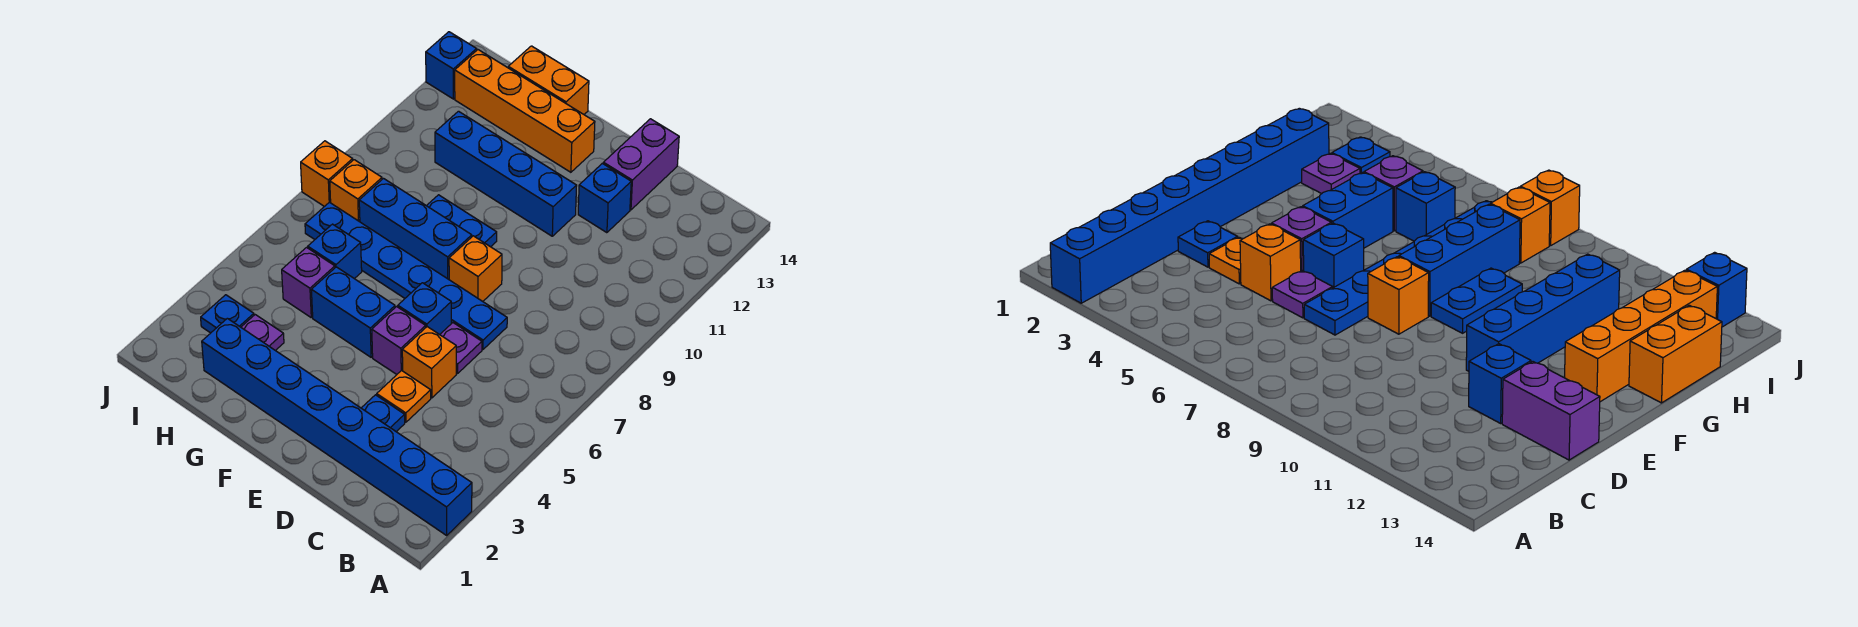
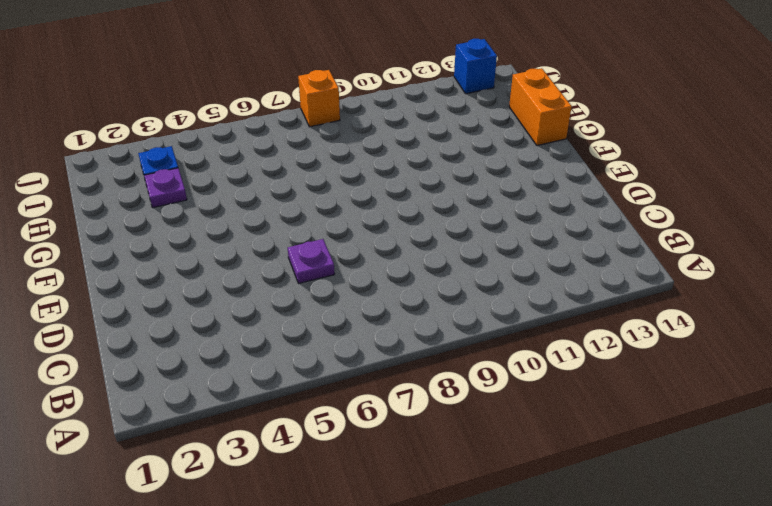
none -> blue 1x8 brick [202,318,472,535]
none -> blue 1x1 plate [362,395,405,432]
none -> orange 1x1 plate [377,370,431,422]

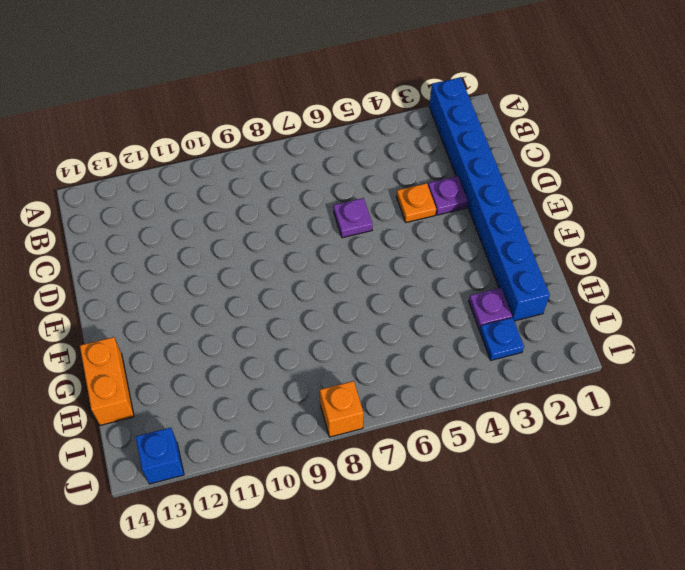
purple 1x1 plate [428,176,468,215] -> blue 1x1 plate [362,395,405,432]
none -> orange 1x1 brick [402,327,456,398]
none -> blue 1x6 plate [305,202,507,349]
none -> blue 1x1 brick [578,163,631,233]

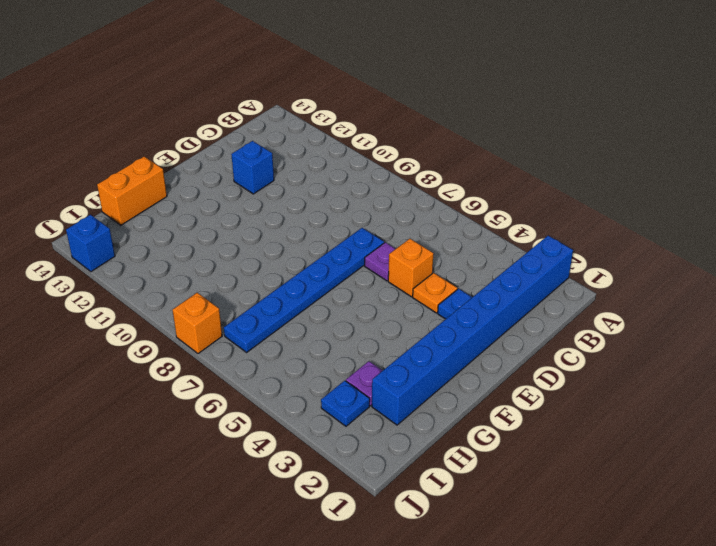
none -> purple 1x2 brick [603,119,679,210]
none -> purple 1x1 brick [372,307,426,374]
none -> blue 1x1 brick [398,283,451,335]

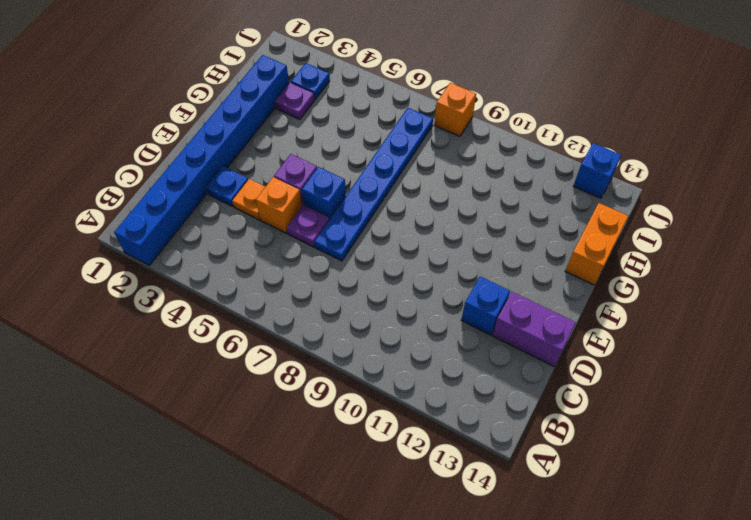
none -> orange 1x1 brick [449,236,502,301]
none -> blue 1x4 brick [435,111,577,236]
none -> blue 1x2 brick [311,267,395,357]

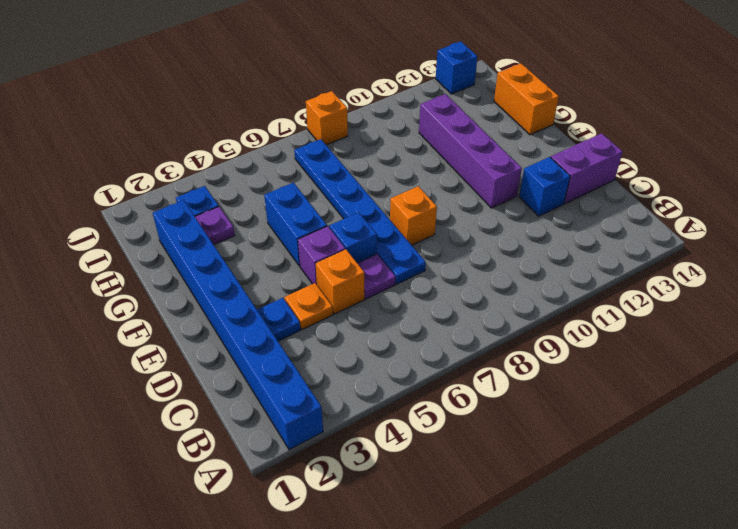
purple 1x4 brick [419,94,522,208] -> blue 1x4 brick [435,111,577,236]
none -> blue 1x3 brick [359,179,472,279]
none -> blue 1x2 plate [427,195,497,247]
none -> orange 1x4 brick [455,50,595,172]

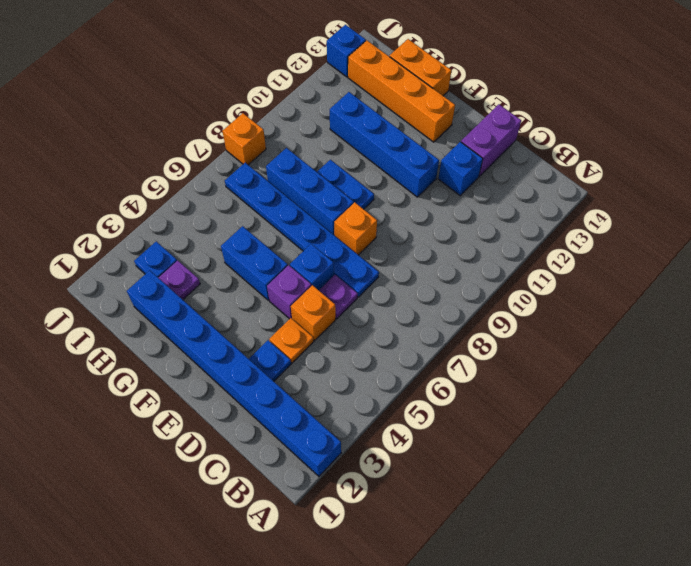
none -> purple 1x1 brick [282,248,335,317]
none -> blue 1x1 brick [308,224,362,279]
none -> orange 1x1 brick [330,160,382,222]

